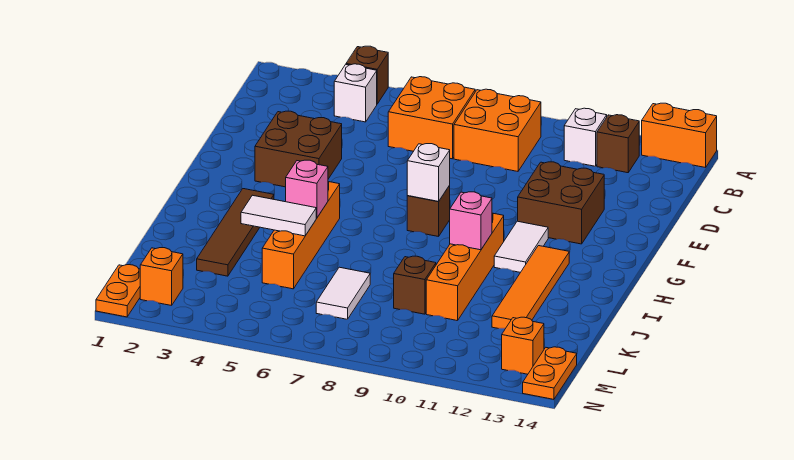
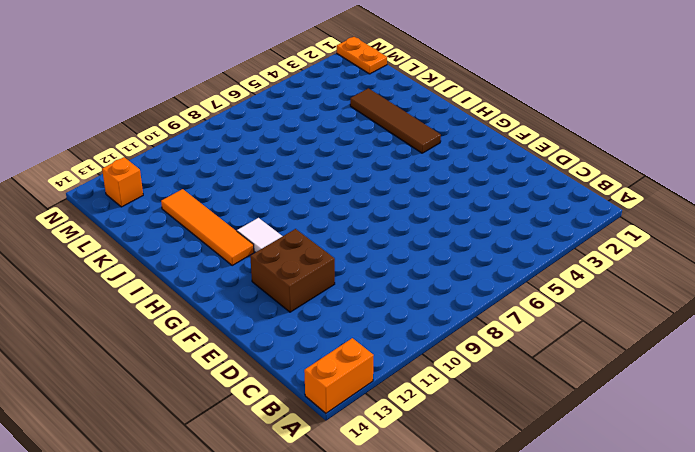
none -> brown 1x1 brick [346,46,388,104]
none -> white 1x1 brick [334,64,377,122]
none -> orange 2x2 brick [388,77,475,159]

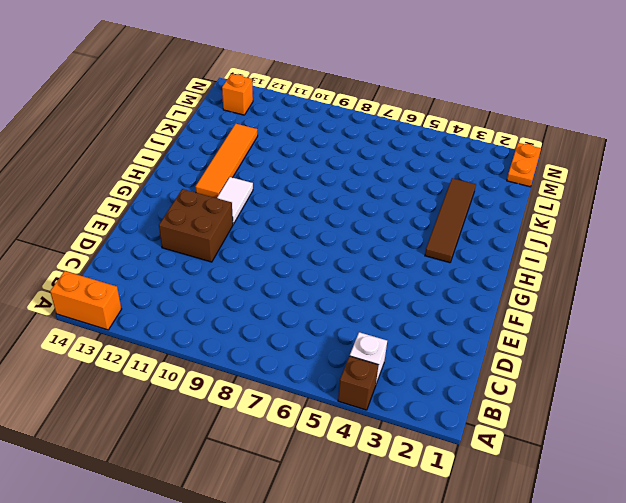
none -> orange 2x2 brick [388,77,475,159]
none -> orange 2x2 brick [454,89,541,171]
none -> white 1x1 brick [564,108,607,166]

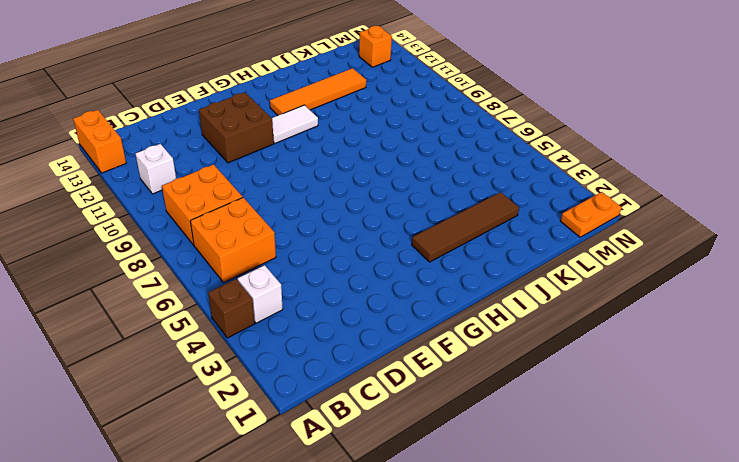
none -> brown 1x1 brick [597,115,639,173]
none -> brown 2x2 brick [255,111,342,187]
none -> brown 1x1 brick [407,186,450,237]

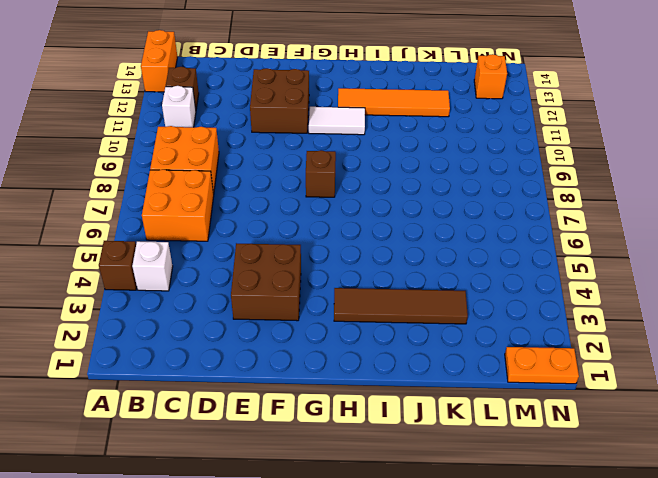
none -> orange 1x4 brick [262,182,340,289]
none -> orange 1x4 brick [426,213,504,321]
none -> white 1x2 tile [316,267,370,319]

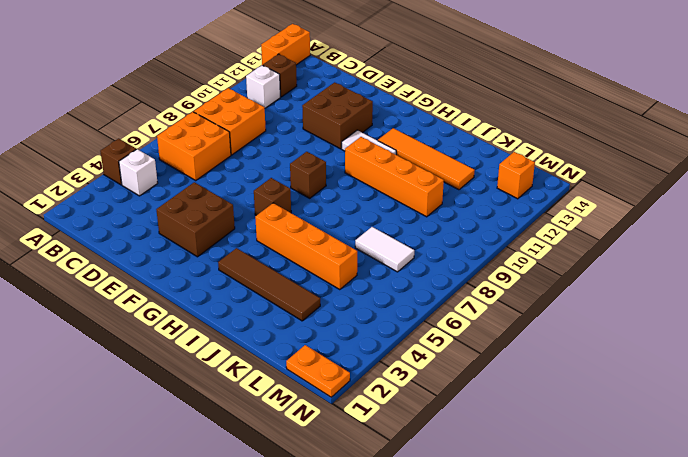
brown 1x1 brick [254,178,291,216] -> brown 1x1 brick moved to [394,256,436,314]
none -> orange 1x1 brick [140,248,183,306]
none -> orange 1x2 plate [523,347,577,399]
none -> white 1x1 brick [407,144,450,202]

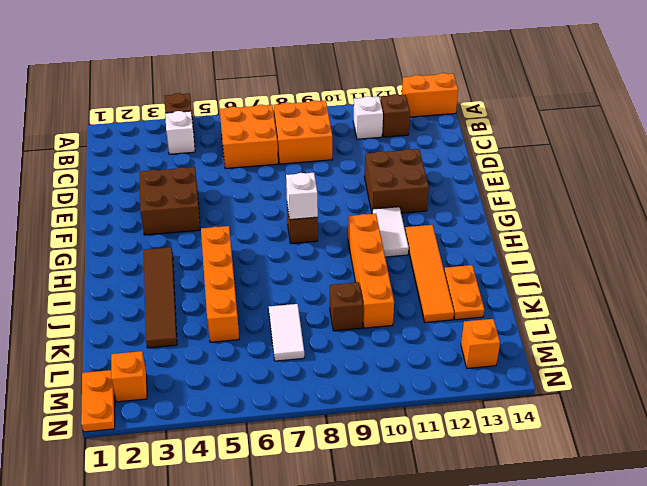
orange 1x2 plate [444,265,484,320] -> orange 1x2 plate moved to [523,347,577,399]
none -> pink 1x1 brick [286,160,328,218]
none -> pink 1x1 brick [450,192,492,250]
none -> white 1x2 tile [241,195,316,236]

